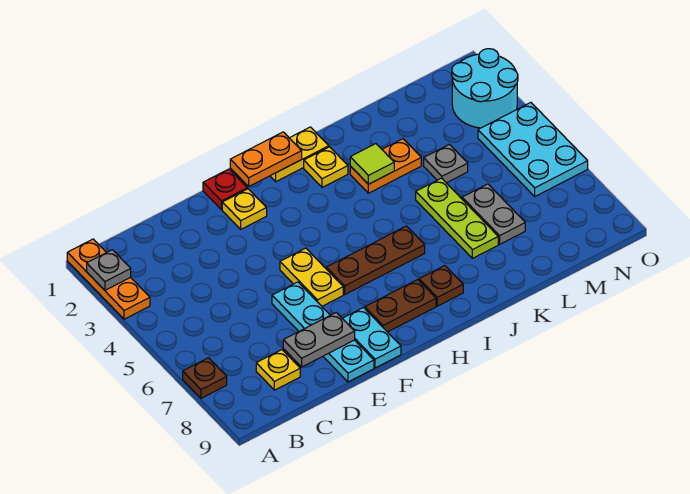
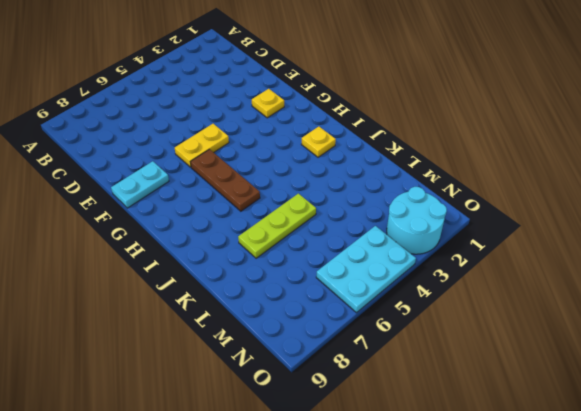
none -> orange 1x3 plate [67,239,150,319]
none -> brown 1x1 plate [183,358,227,398]
none -> yellow 1x1 plate [256,350,300,390]

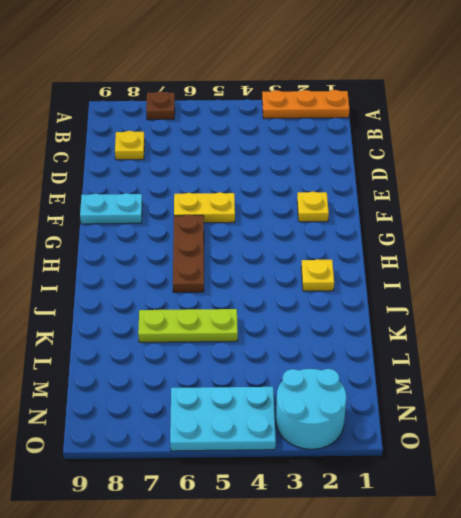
none -> cyan 1x4 plate [272,282,374,382]
none -> red 1x1 plate [203,169,247,210]
none -> brown 1x2 plate [365,280,436,332]

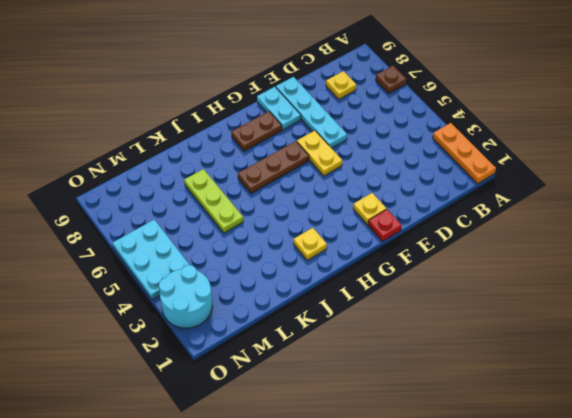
none -> yellow 1x2 plate [270,127,329,182]
none -> brown 1x1 plate [419,266,463,306]
none -> orange 1x2 plate [350,139,421,193]

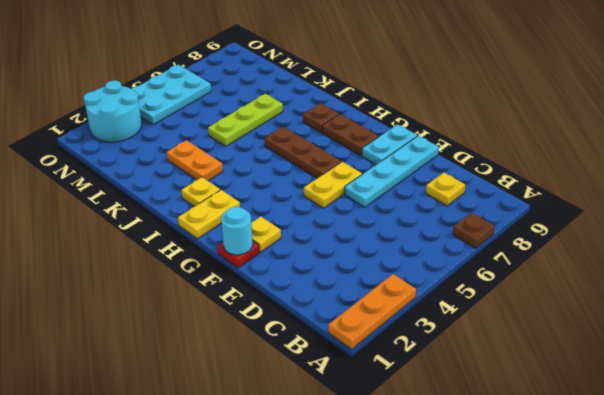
cyan 1x1 round brick [221,207,253,255] -> none
yellow 1x2 plate [178,190,240,239] -> yellow 1x2 plate turned to [270,127,329,182]
none -> grey 1x1 plate [424,144,468,183]
none -> grey 1x2 plate [462,184,525,244]
none -> grey 1x1 plate [87,250,131,290]

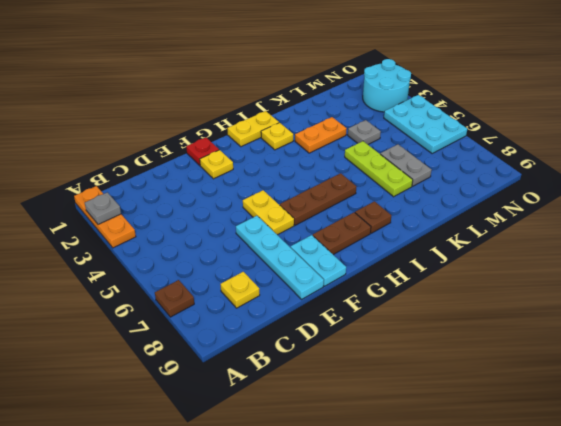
none -> grey 1x2 plate [283,312,355,367]
none -> orange 1x2 plate [230,132,302,187]
none -> lime 1x1 tile [350,144,394,184]

